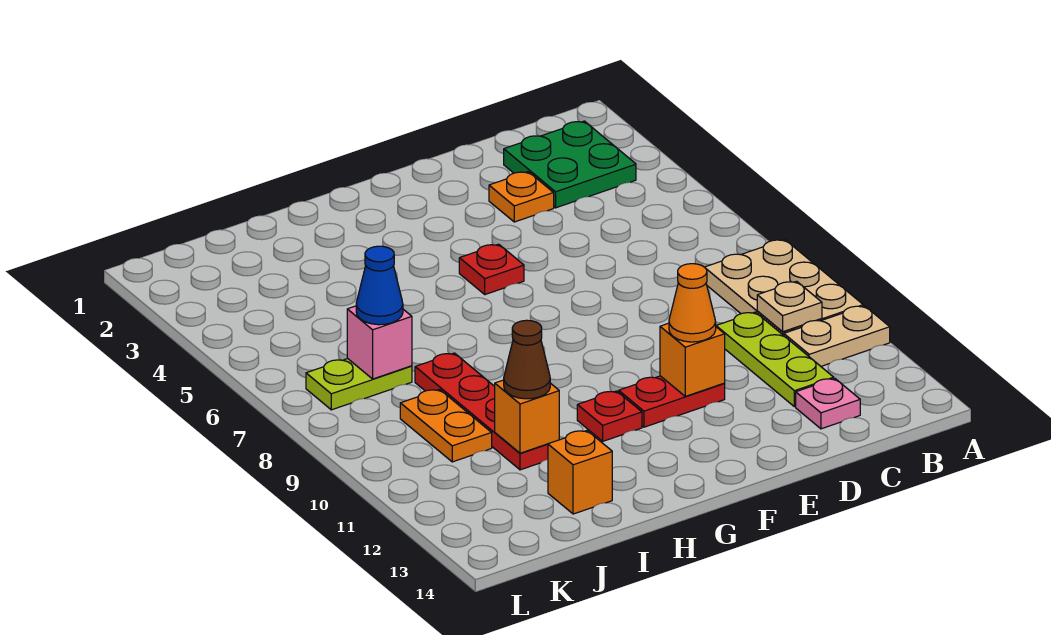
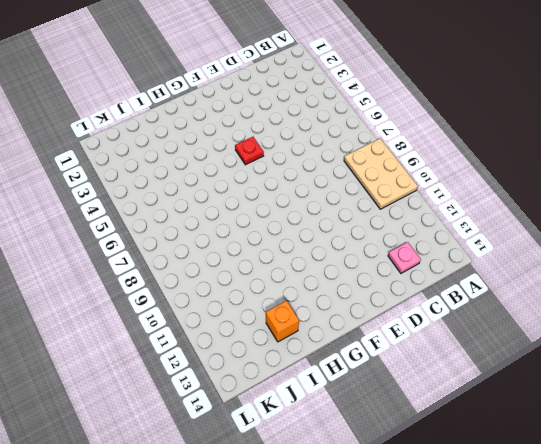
none -> tan 1x2 plate [784,306,890,366]
none -> green 2x2 plate [504,121,636,208]
none -> lime 1x3 plate [716,312,834,407]

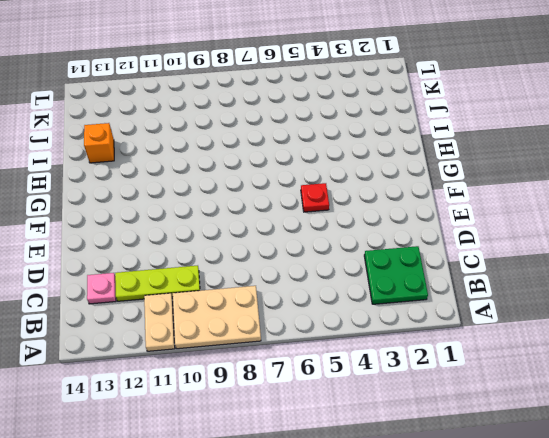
none -> orange 1x1 plate [489,172,554,222]
none -> red 1x2 plate [619,376,725,427]
none -> red 1x1 plate [577,391,642,441]

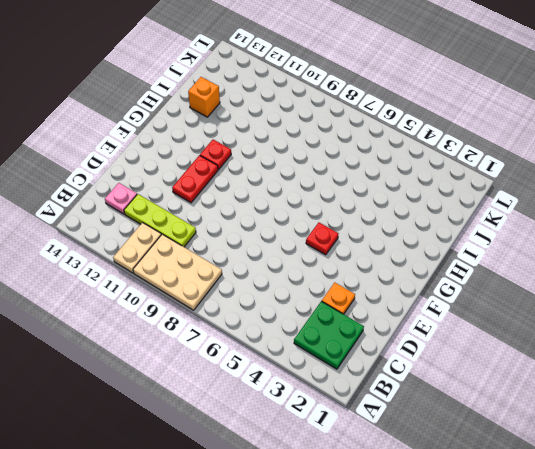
none -> red 1x4 plate [415,353,548,470]
none -> lime 1x2 plate [306,359,412,410]
none -> orange 1x2 plate [400,389,492,462]

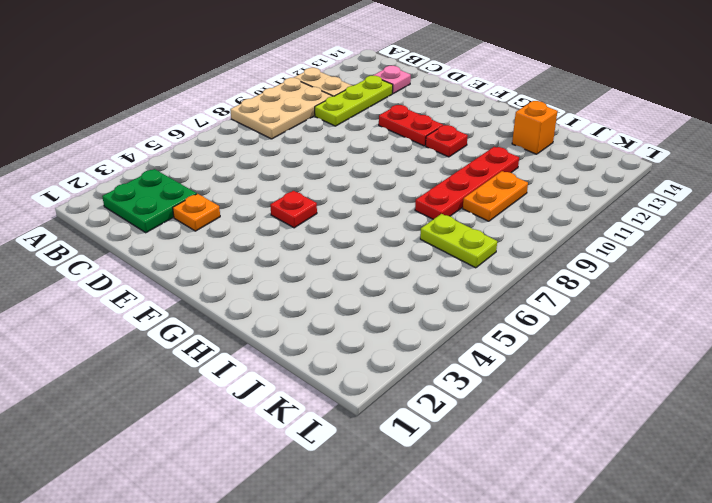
none -> tan 1x1 plate [757,281,822,332]
none -> orange 1x1 brick [660,323,725,396]
none -> orange 1x1 brick [495,380,559,453]

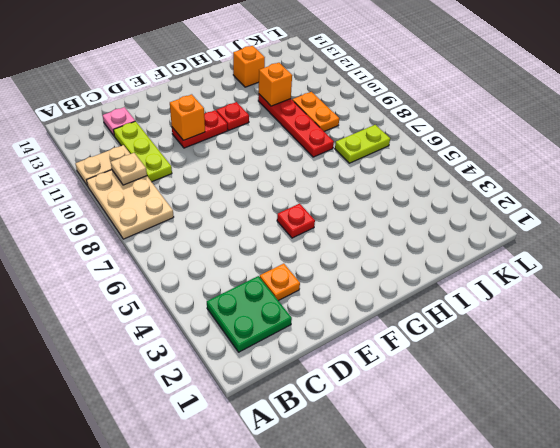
none -> pink 1x1 brick [347,306,412,379]
none -> orange 1x1 cone [669,264,716,342]
none -> brown 1x1 cone [504,320,550,399]

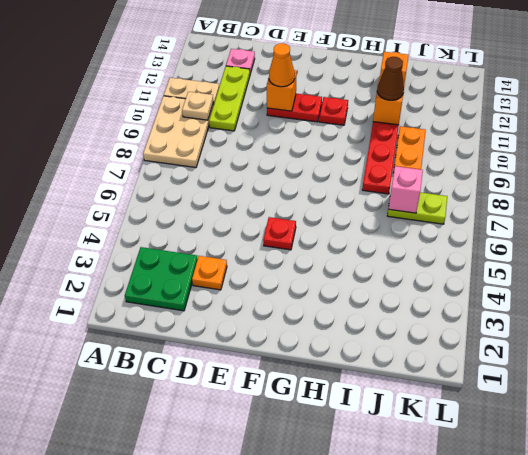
none -> blue 1x1 cone [356,246,403,325]

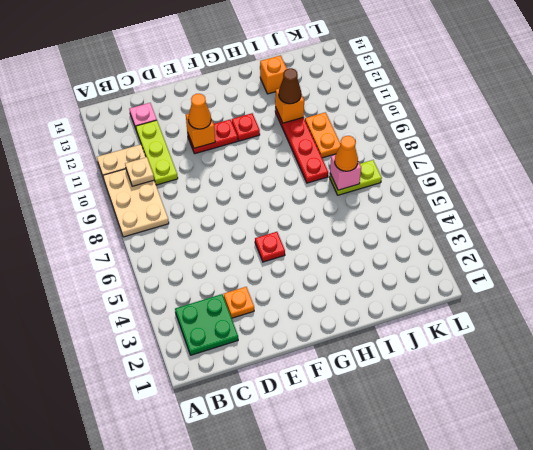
orange 1x1 cone [335,136,358,171] -> blue 1x1 cone [356,246,403,325]

